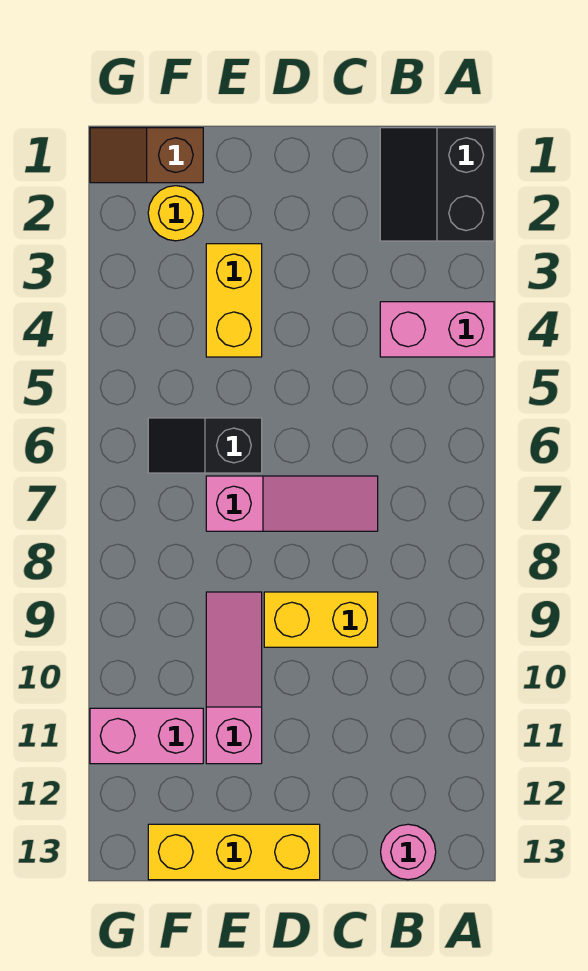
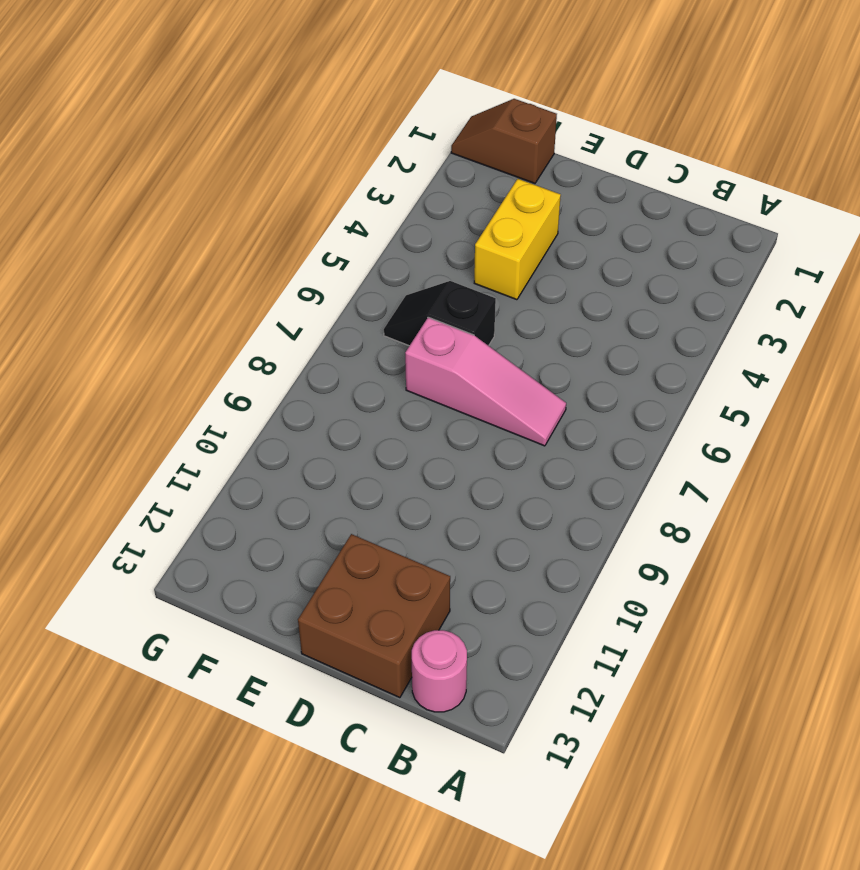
brown 2x2 brick [298,534,450,698] -> yellow 1x3 brick [148,824,320,880]
none -> black 2x2 slope [380,128,494,241]
none -> pink 1x2 brick [380,302,494,357]
none -> yellow 1x2 brick [264,592,378,647]

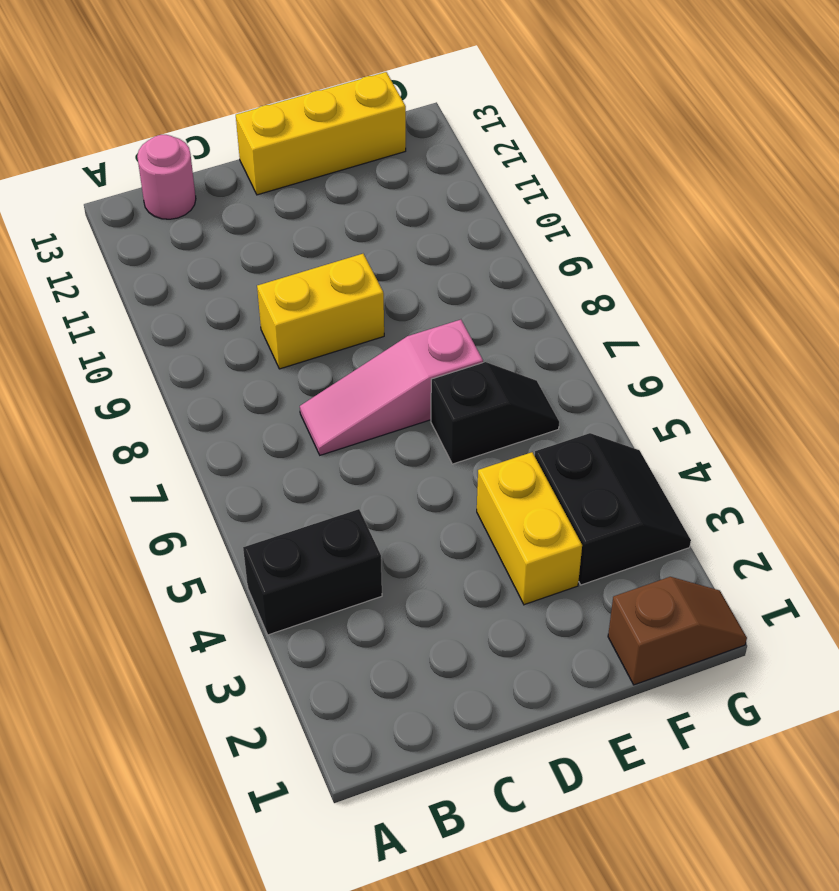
black 1x2 brick [243,509,382,635] -> pink 1x2 brick [380,302,494,357]
black 2x2 slope [535,433,691,585] -> black 2x2 slope moved to [380,128,494,241]
none -> pink 1x3 slope [206,592,262,764]
none -> yellow 1x1 round brick [148,186,203,241]
none -> pink 1x2 brick [90,708,203,764]

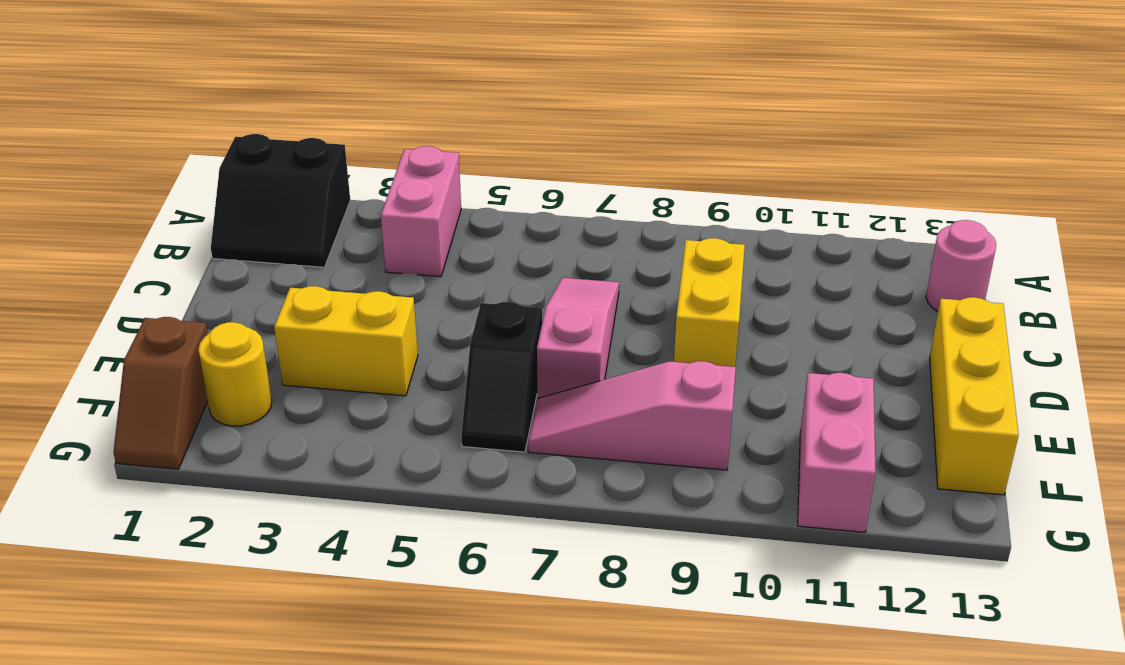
pink 1x3 slope [528,361,736,470] -> pink 1x3 slope moved to [206,592,262,764]

